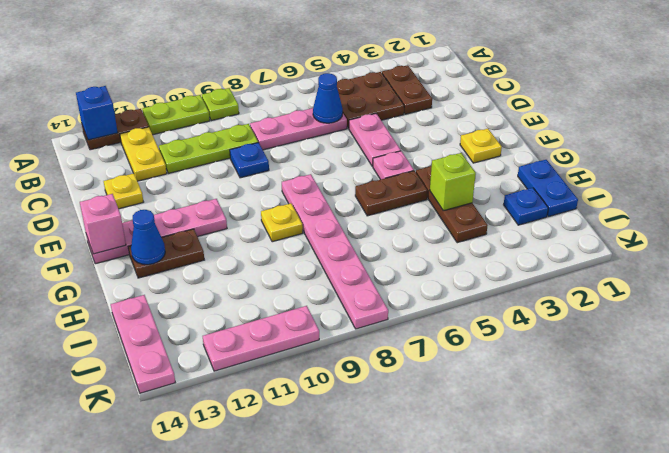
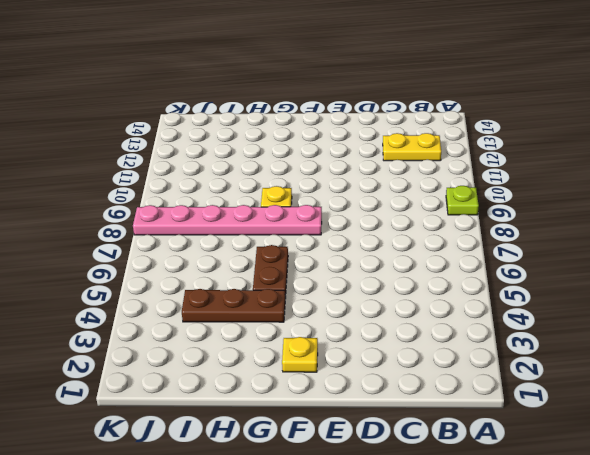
none -> lime 1x2 plate [143,95,210,135]
none -> brown 1x2 plate [82,109,149,150]
none -> brown 1x2 plate [382,65,432,114]

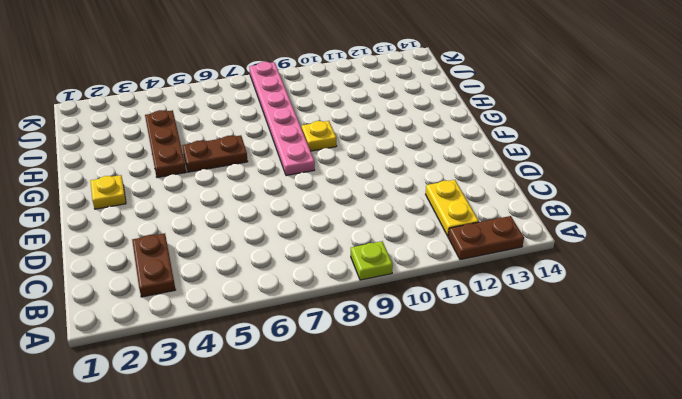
none -> lime 1x2 plate [143,95,210,135]
none -> brown 2x2 plate [337,72,404,128]
none -> pink 1x3 plate [250,108,347,150]

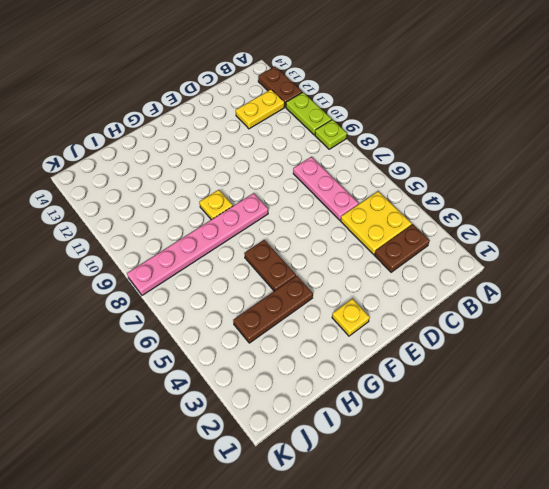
yellow 2x2 plate [341,191,412,254] -> brown 2x2 plate [337,72,404,128]
none -> lime 1x3 plate [159,124,258,173]
none -> pink 1x2 plate [349,114,401,167]
none -> blue 1x1 plate [230,143,269,178]

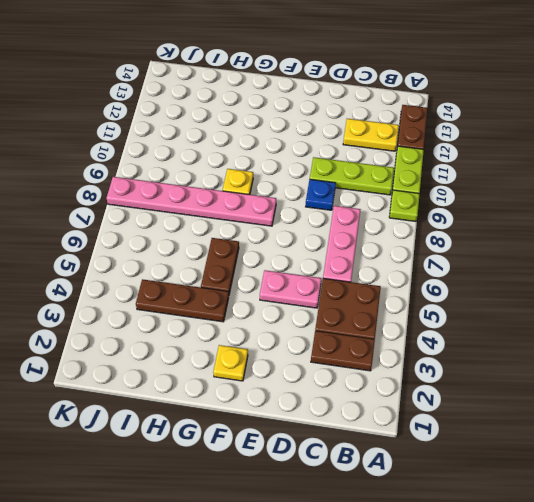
lime 1x3 plate [310,157,394,195] -> lime 1x3 plate turned to [159,124,258,173]
none -> yellow 1x1 plate [104,173,143,209]
none -> pink 1x1 plate [373,151,414,180]
none -> pink 1x4 plate [86,199,227,264]

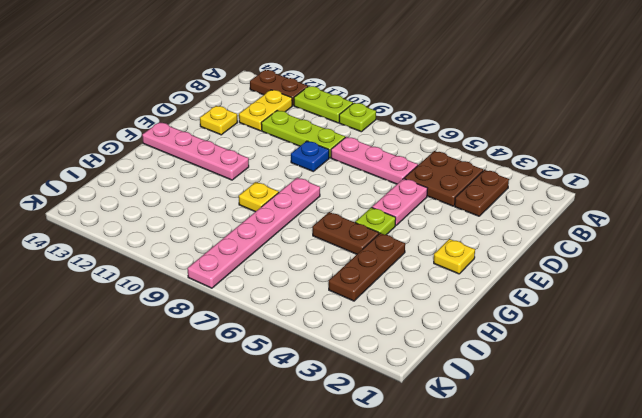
lime 1x1 plate [355,207,396,235] -> pink 1x1 plate [373,151,414,180]
none -> brown 1x2 plate [128,229,204,278]
none -> blue 1x2 plate [518,160,578,217]
none -> blue 1x1 plate [504,188,548,225]

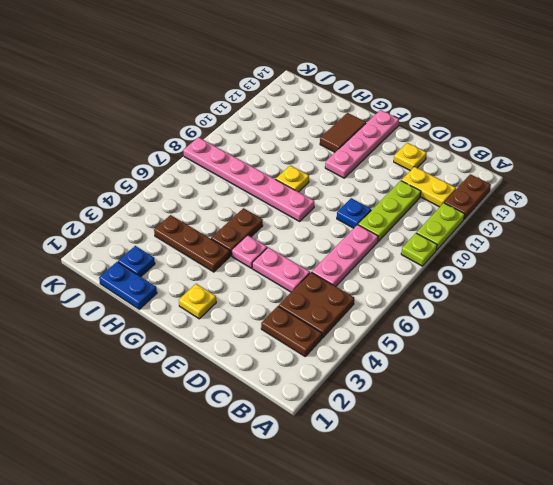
brown 1x2 tile [320,113,366,152] -> brown 1x2 plate [128,229,204,278]
none -> pink 1x3 plate [111,295,175,393]
none -> pink 1x3 plate [203,306,319,371]
none -> blue 1x1 brick [76,86,118,140]

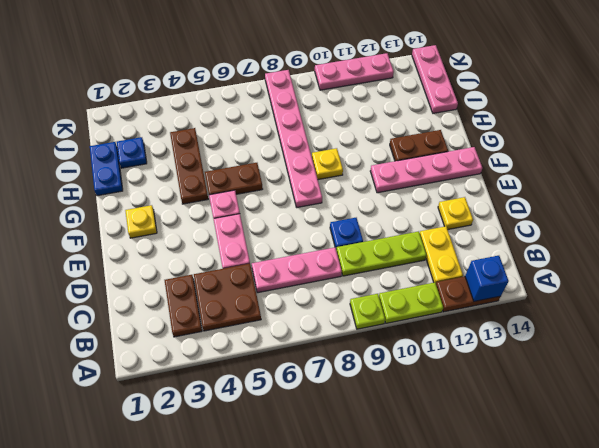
none -> blue 1x1 cone [313,73,343,123]
none -> pink 1x1 brick [80,194,126,254]
none -> blue 1x1 cone [131,210,165,265]

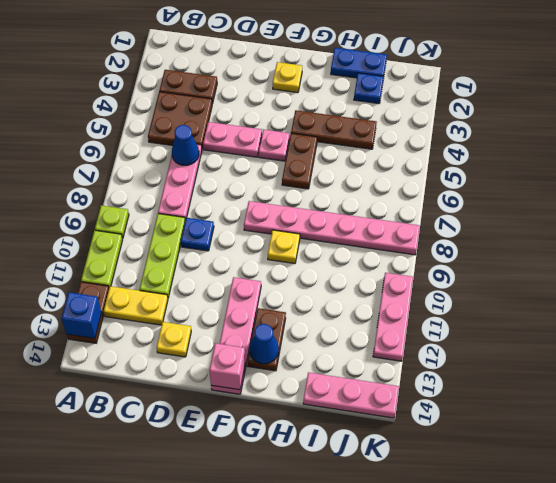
none -> lime 1x1 brick [430,153,476,211]

